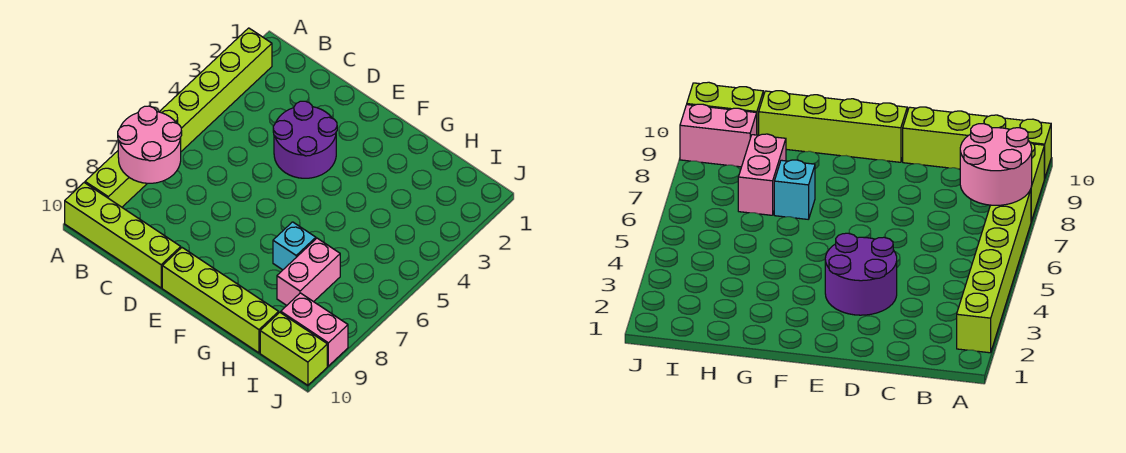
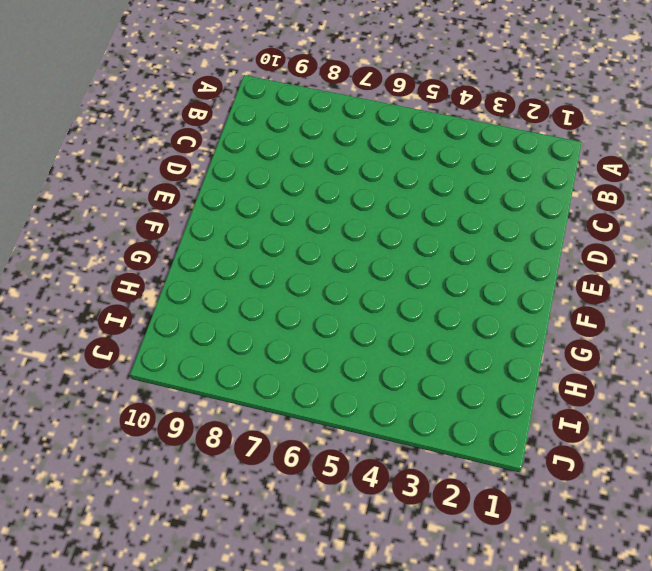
none -> lime 1x6 brick [160,28,272,151]
none -> lime 1x2 brick [85,151,147,207]

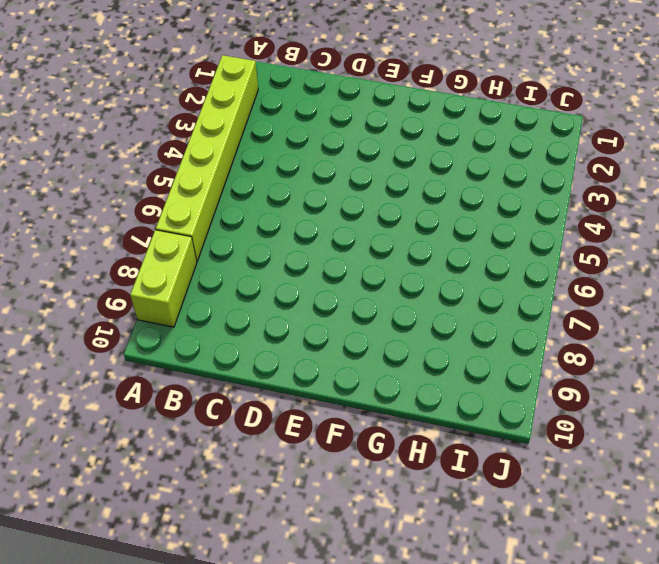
none -> lime 1x4 brick [65,183,181,288]
none -> purple 2x2 round brick [273,101,337,178]

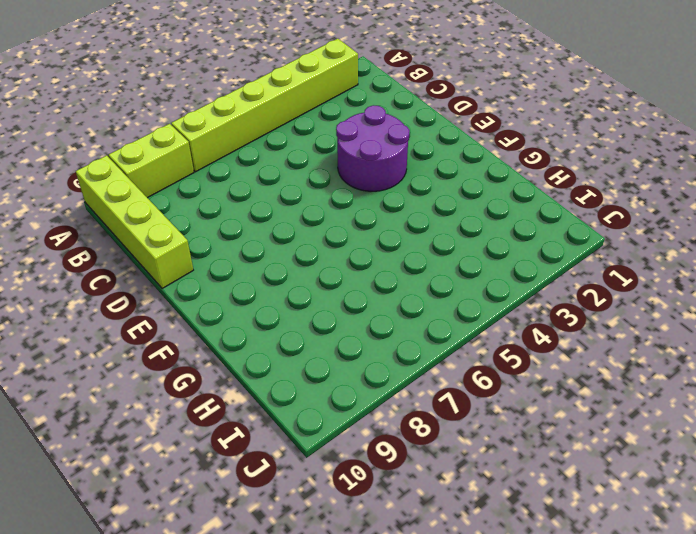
none -> lime 1x4 brick [162,248,279,353]
none -> cyan 1x1 brick [273,222,316,270]

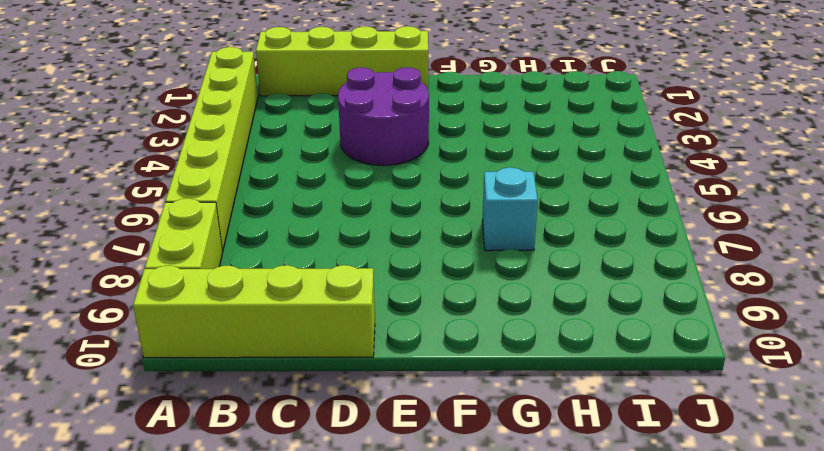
lime 1x4 brick [256,26,428,96] -> lime 1x4 brick moved to [162,248,279,353]
none -> pink 1x2 brick [277,238,340,305]
none -> pink 1x2 brick [281,293,348,366]

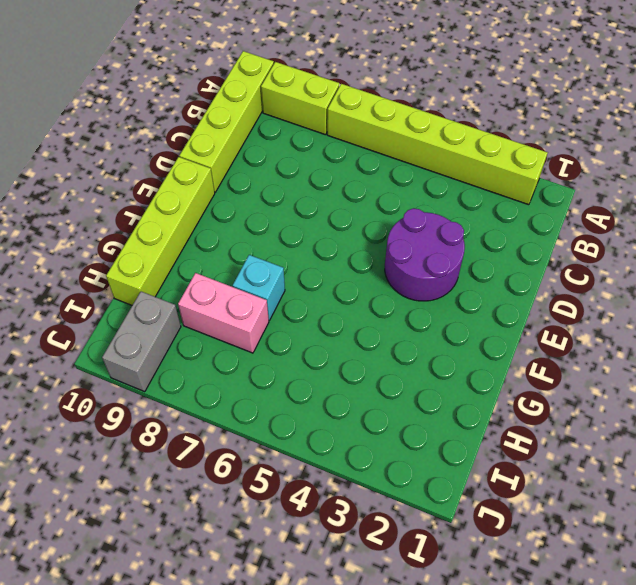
grey 1x2 brick [102,292,181,392] -> pink 1x2 brick [281,293,348,366]
none -> lime 1x2 brick [260,312,327,385]
none -> pink 2x2 round brick [118,106,182,183]

